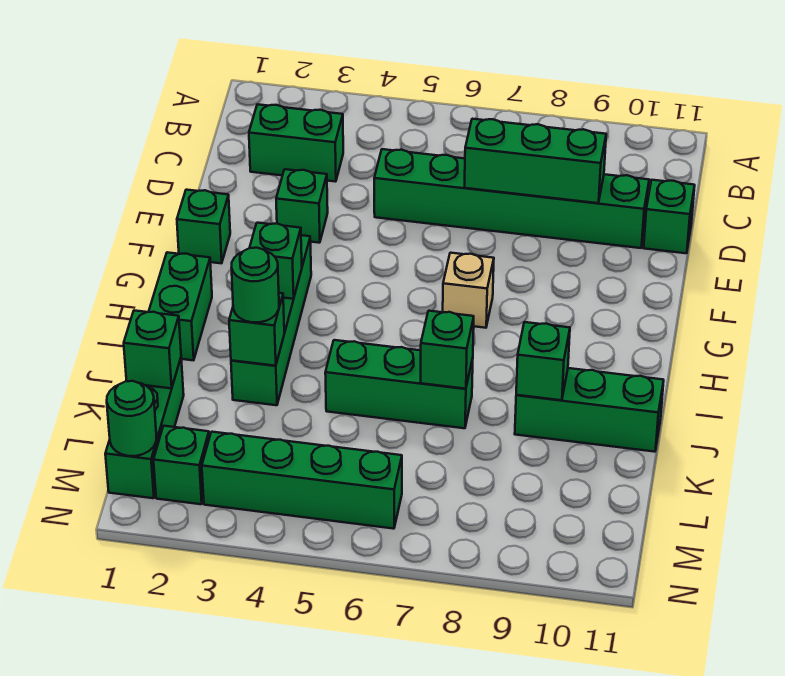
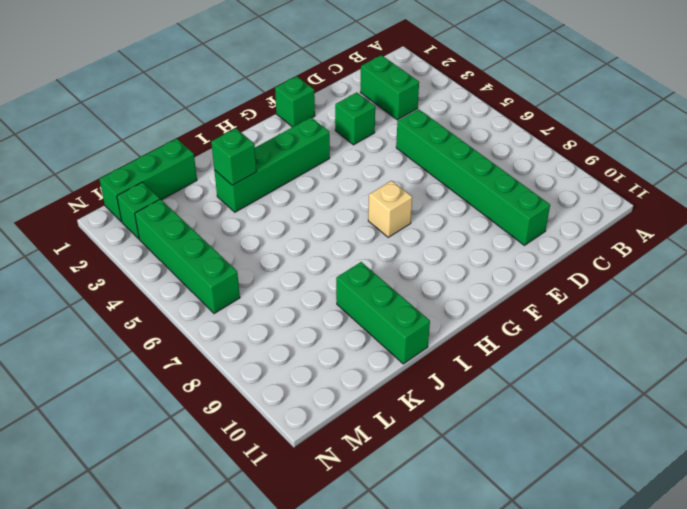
none -> green 1x1 brick [644,180,695,253]
none -> green 1x2 brick [149,252,212,360]
none -> green 1x3 brick [325,340,473,428]

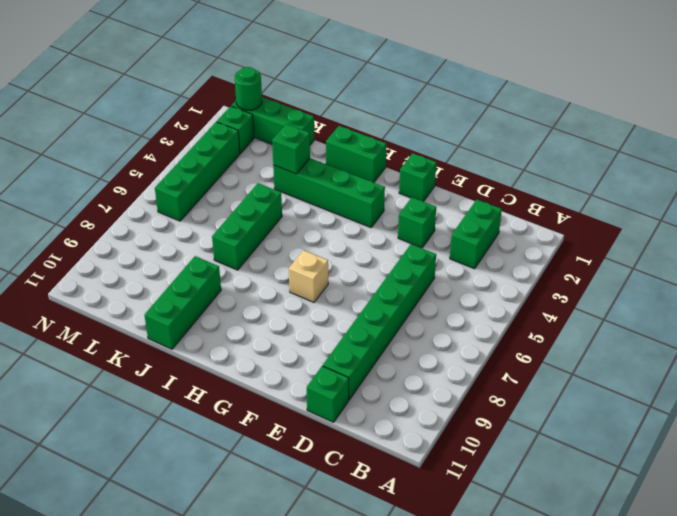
none -> green 1x3 brick [464,119,606,203]
none -> green 1x1 brick [250,223,302,299]
none -> green 1x1 brick [421,311,474,389]

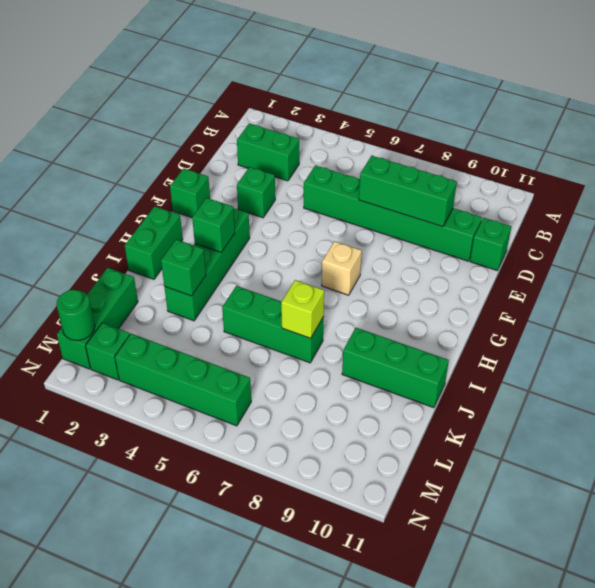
lime 1x1 brick [281,280,324,338] -> green 1x1 brick [421,311,474,389]
none -> green 1x1 brick [516,322,570,400]
none -> green 1x1 brick [124,310,181,388]
none -> green 1x1 round brick [231,248,279,322]

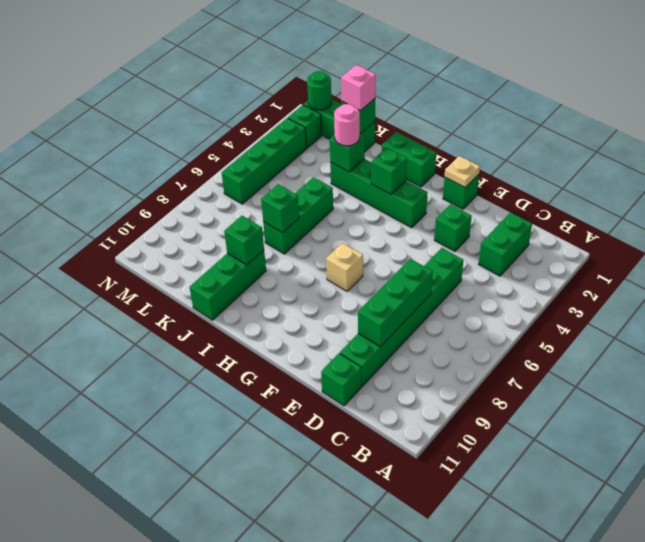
tan 1x1 plate [445,156,480,187] -> none
pink 1x1 round brick [334,104,360,146] -> green 1x1 round brick [231,248,279,322]
pink 1x1 brick [341,65,376,111] -> none

